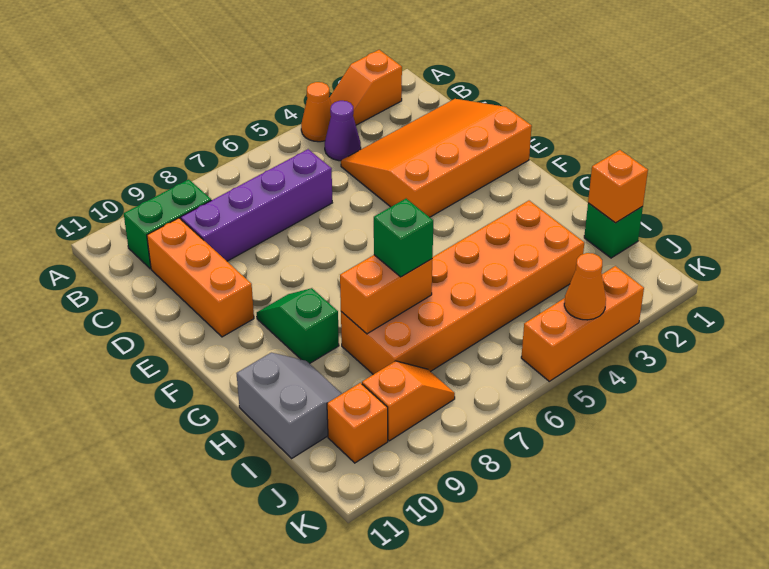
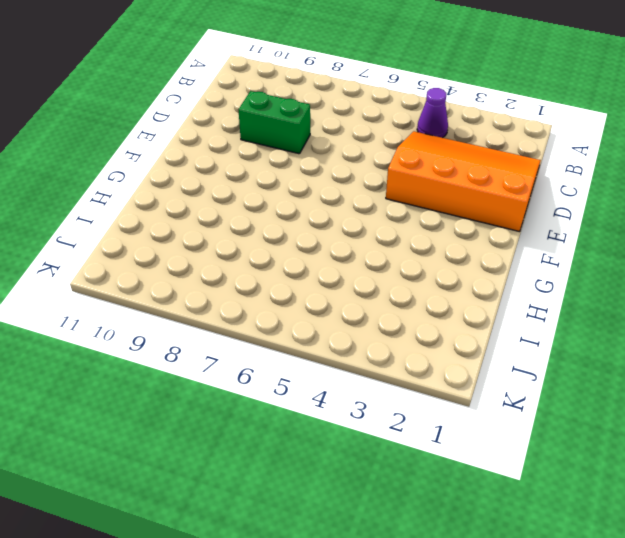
green 1x2 brick [238,91,310,154] -> green 1x2 brick moved to [124,179,211,269]
none -> orange 1x2 slope [329,50,402,125]
none -> orange 1x1 cone [301,82,331,142]
none -> purple 1x4 brick [181,149,332,261]

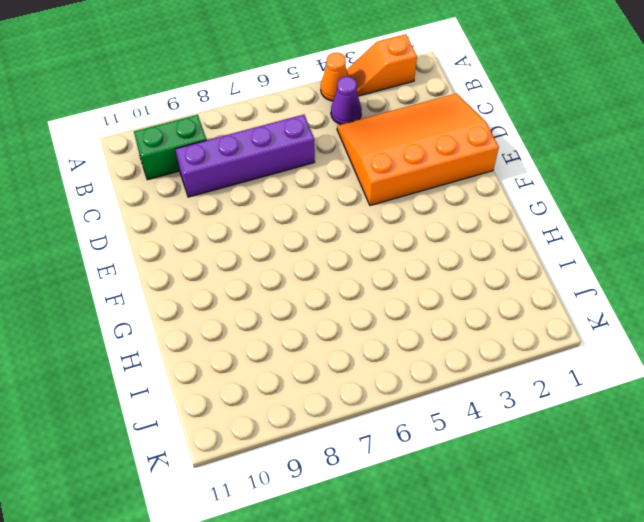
none -> orange 1x3 brick [147,218,254,337]
none -> green 1x2 slope [257,288,339,364]
none -> orange 2x6 brick [341,201,584,375]

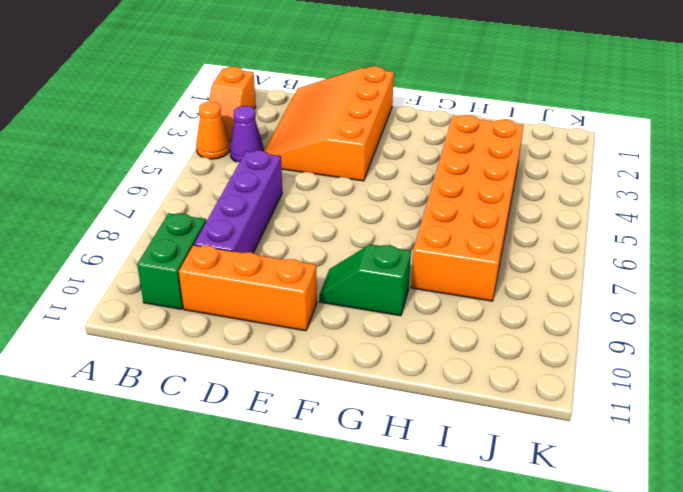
none -> grey 2x2 slope [237,353,342,458]
none -> green 1x1 brick [584,203,643,258]
none -> orange 1x2 slope [362,361,455,441]

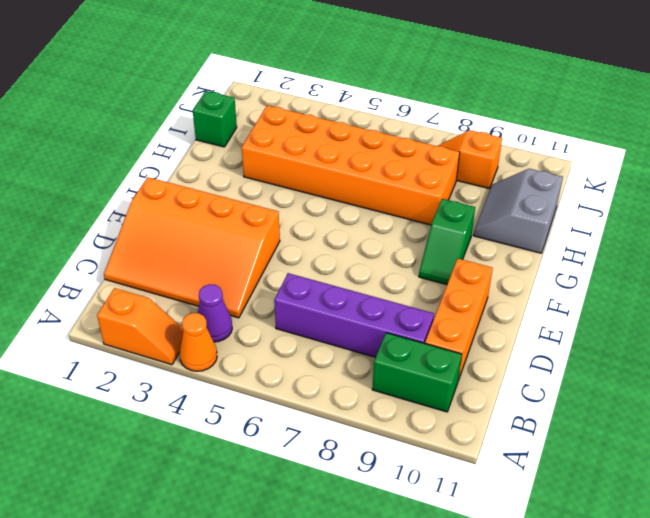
none -> orange 1x1 brick [327,383,388,463]
none -> orange 1x3 brick [521,266,644,381]
none -> orange 1x2 brick [340,255,432,334]

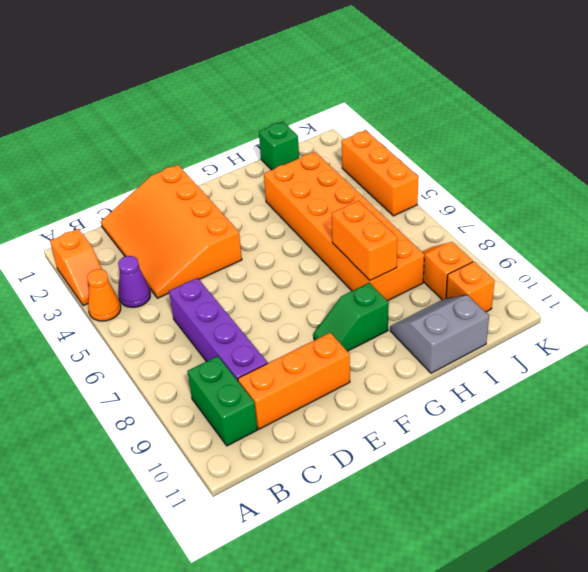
none -> orange 1x1 brick [588,150,648,223]
none -> orange 1x1 cone [564,253,606,320]
none -> green 1x1 brick [374,199,433,277]

